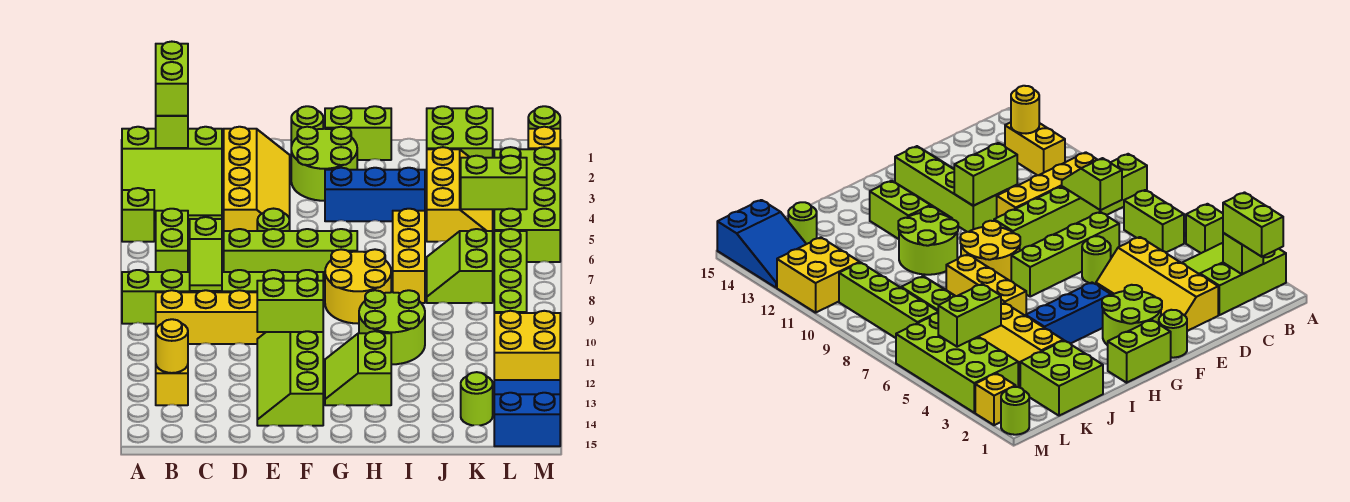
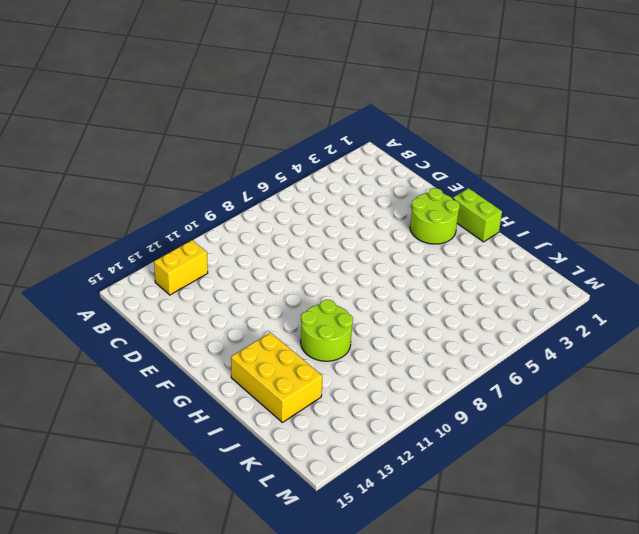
yellow 2x3 brick [231,332,322,422] -> lime 2x2 slope [325,331,391,405]
none -> lime 3x3 slope [122,127,222,221]
none -> lime 1x1 brick [122,188,154,242]
none -> lime 1x6 brick [122,270,323,324]
none -> lime 1x2 brick [156,209,188,272]

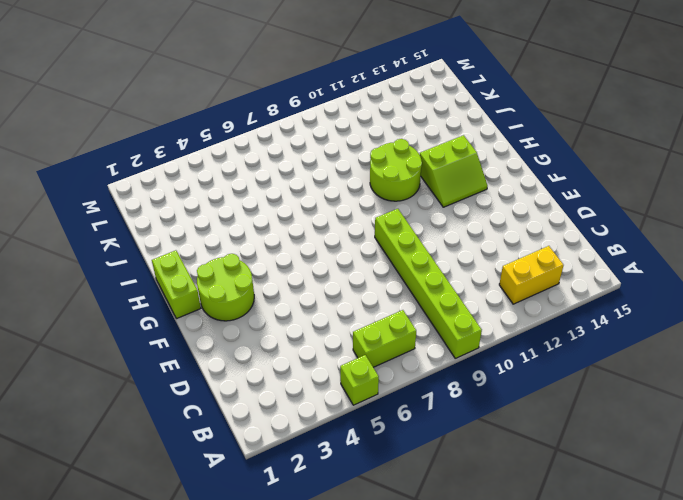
none -> lime 3x3 slope [122,127,222,221]
none -> yellow 1x4 brick [156,290,266,344]
none -> yellow 2x4 slope [224,127,290,231]
none -> lime 1x4 brick [224,229,357,283]

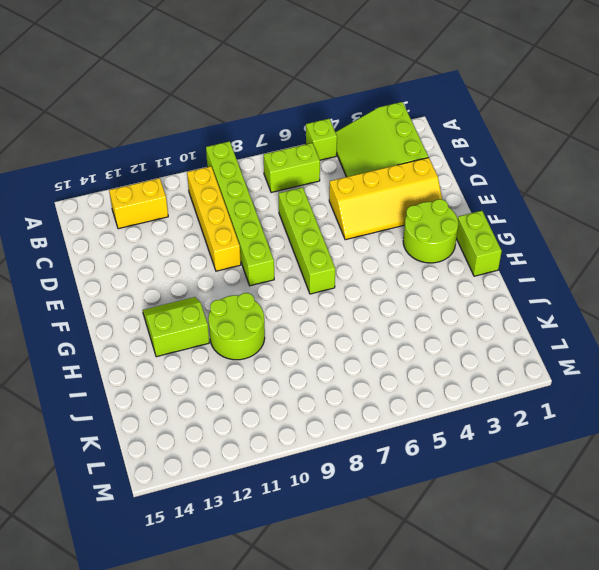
none -> lime 1x1 round brick [257,209,290,231]
none -> lime 2x4 slope [257,331,323,426]
none -> lime 1x1 round brick [291,106,323,146]
none -> blue 1x3 brick [325,168,425,221]

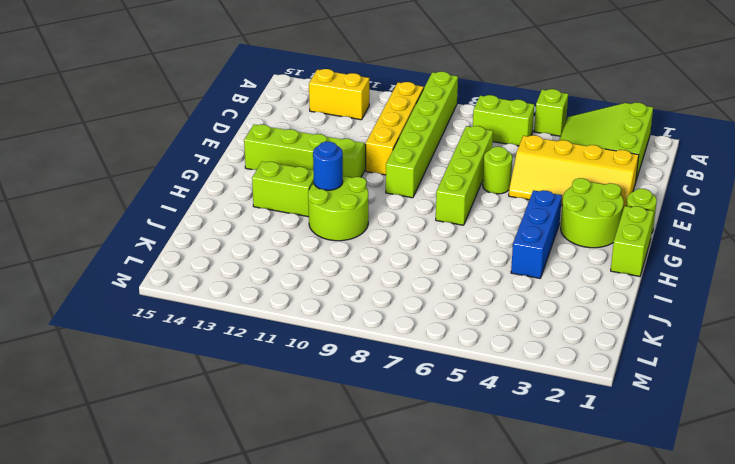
blue 1x1 round brick [313,142,343,190] -> none
none -> yellow 2x2 round brick [325,249,391,323]
none -> yellow 1x3 brick [393,209,425,303]
none -> lime 2x2 brick [427,106,493,158]
none -> yellow 2x3 slope [427,147,493,242]

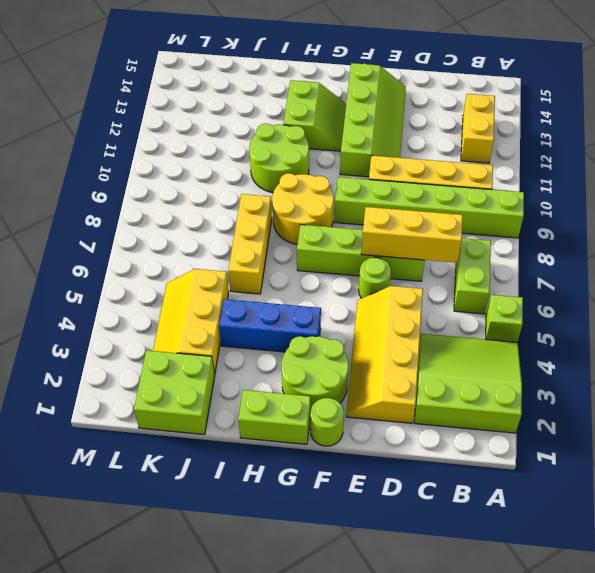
yellow 1x3 brick [361,207,463,263] -> none
none -> lime 2x2 slope [427,229,493,303]
none -> lime 1x1 round brick [461,372,493,425]
none -> lime 2x4 brick [494,147,560,262]
none -> lime 1x4 brick [494,229,527,313]

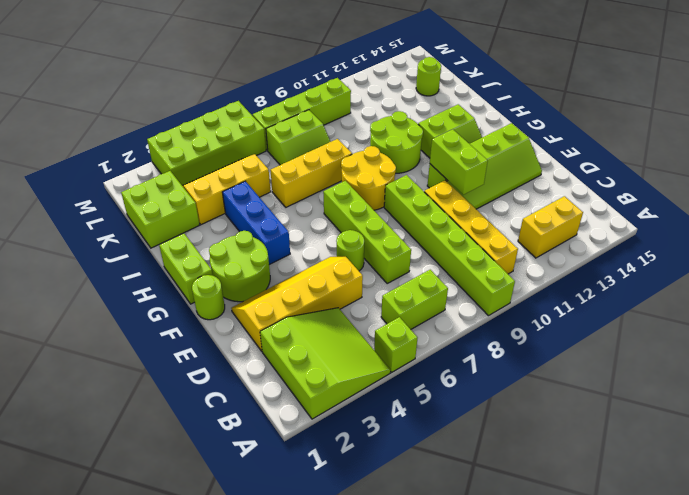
none -> yellow 2x2 brick [494,311,560,380]
none -> blue 2x3 slope [494,380,560,446]
none -> lime 1x1 round brick [528,106,560,129]
none -> yellow 1x1 brick [528,127,560,149]

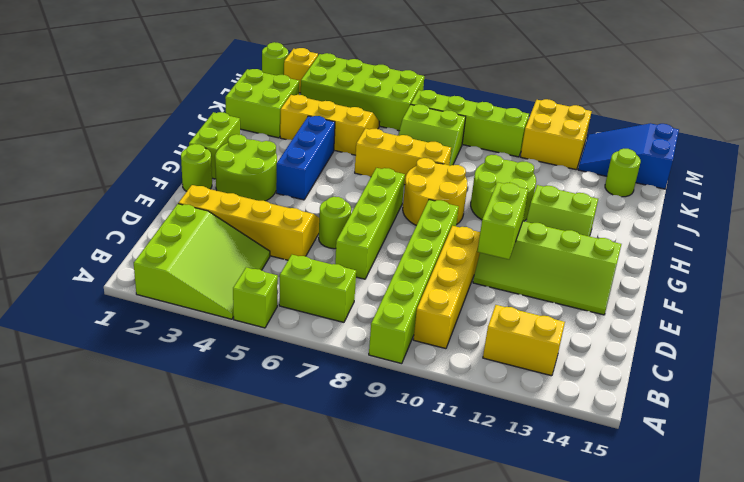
none -> lime 1x1 brick [156,116,188,148]
none -> yellow 1x1 round brick [156,319,188,373]
none -> lime 1x2 slope [190,217,222,291]
none -> lime 1x2 brick [461,156,527,209]

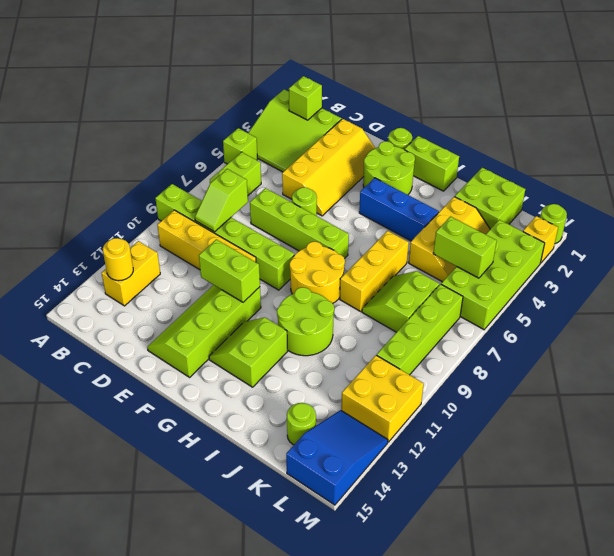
none -> lime 1x2 brick [156,42,188,116]

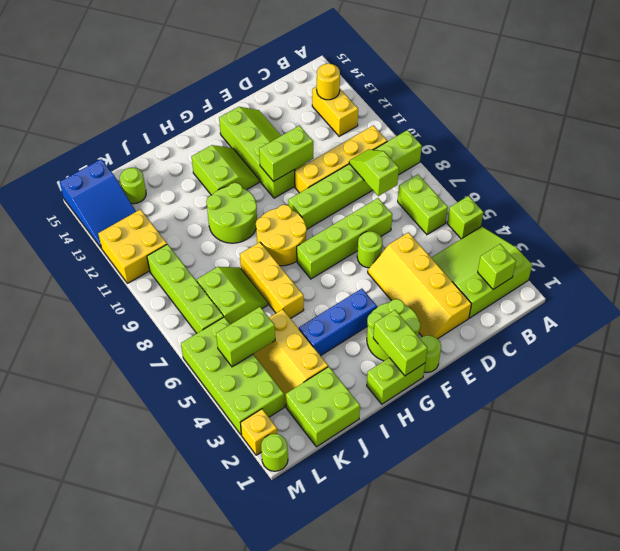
lime 1x2 brick [373,310,427,376] -> lime 1x2 brick moved to [156,42,188,116]

